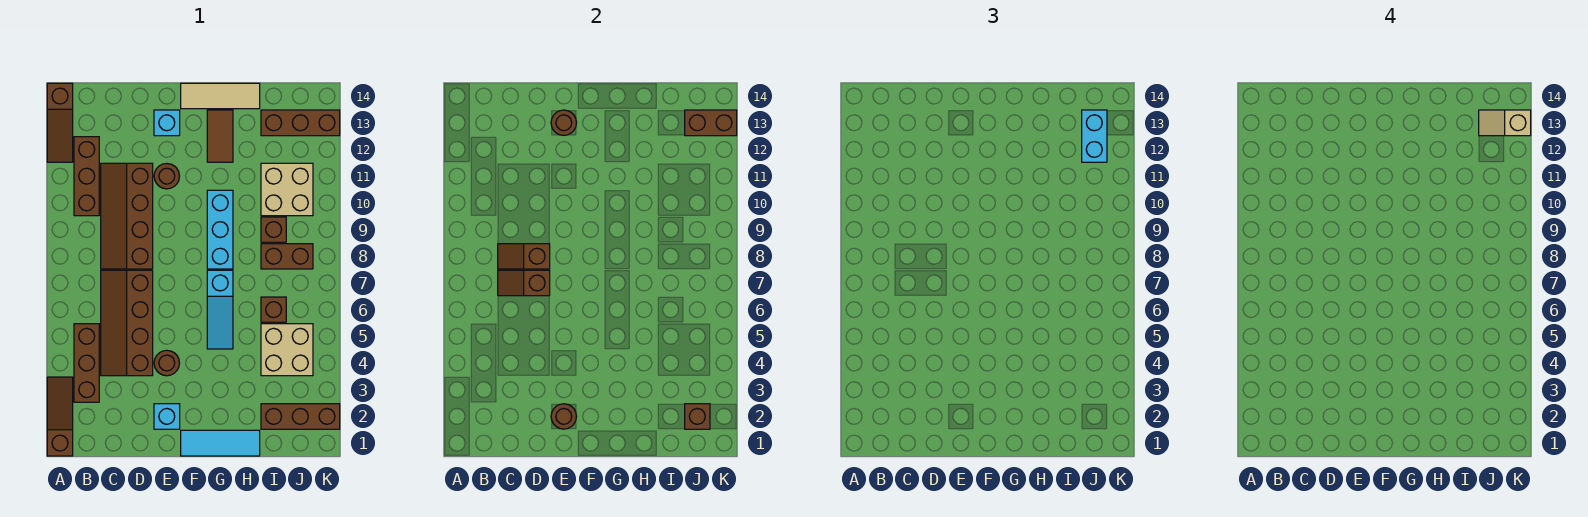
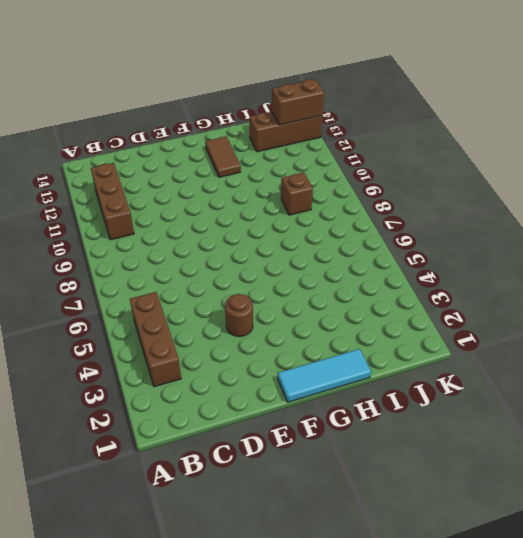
none -> brown 1x3 slope [47,377,73,456]
none -> brown 1x3 slope [47,83,73,162]
none -> brown 2x4 slope [101,270,153,376]
none -> brown 2x4 slope [101,163,153,269]

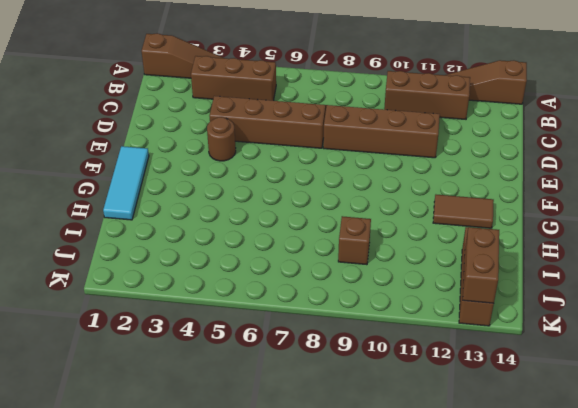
none -> cyan 1x1 brick [154,404,180,429]
none -> brown 1x1 round brick [154,164,179,189]
none -> cyan 1x1 brick [154,110,180,136]
none -> tan 1x3 tile [181,83,260,109]

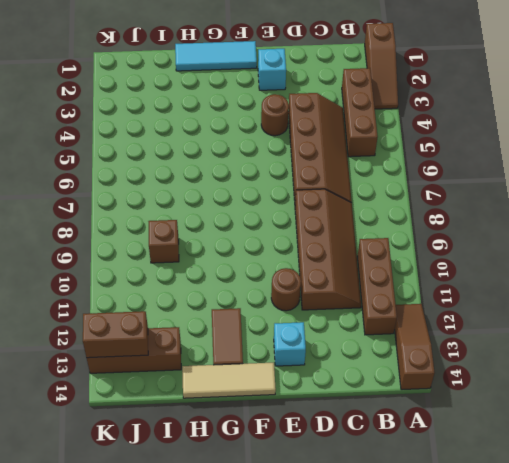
none -> cyan 1x3 slope [207,270,233,349]
none -> cyan 1x3 brick [207,190,233,269]
none -> brown 1x3 brick [261,404,340,429]
none -> tan 2x2 brick [261,324,313,376]

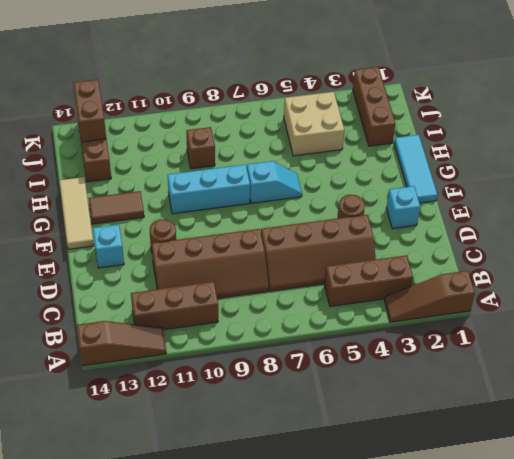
cyan 1x2 slope [247,161,302,203] -> cyan 1x3 slope [207,270,233,349]
none -> brown 1x1 brick [261,297,286,322]
none -> brown 1x2 brick [261,244,313,269]
none -> tan 2x2 brick [261,163,313,216]
none -> brown 1x2 slope [498,270,550,296]

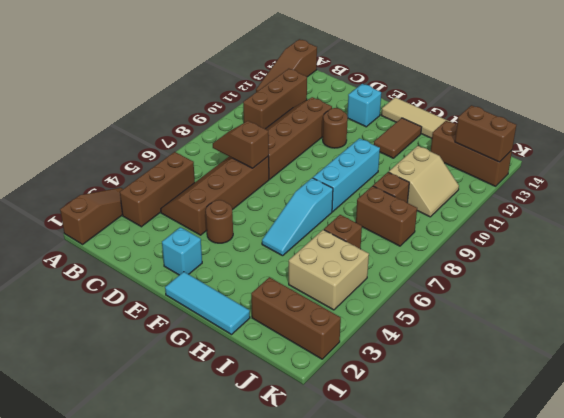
tan 2x2 slope [389,146,459,217] -> tan 2x2 brick [261,163,313,216]
none -> brown 1x2 slope [498,244,550,269]
none -> brown 1x1 round brick [551,404,576,429]
none -> brown 1x1 round brick [551,110,576,135]
none -> brown 1x1 brick [685,404,710,429]

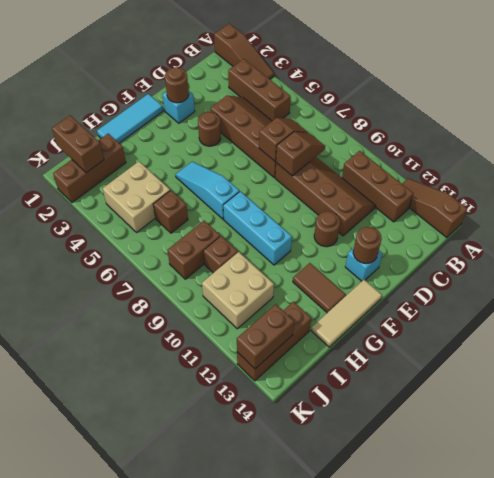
brown 1x2 brick [52,115,104,173] -> brown 1x1 brick [685,404,710,429]
none -> cyan 1x2 brick [1082,110,1107,162]
none -> tan 1x2 slope [1479,110,1531,136]

